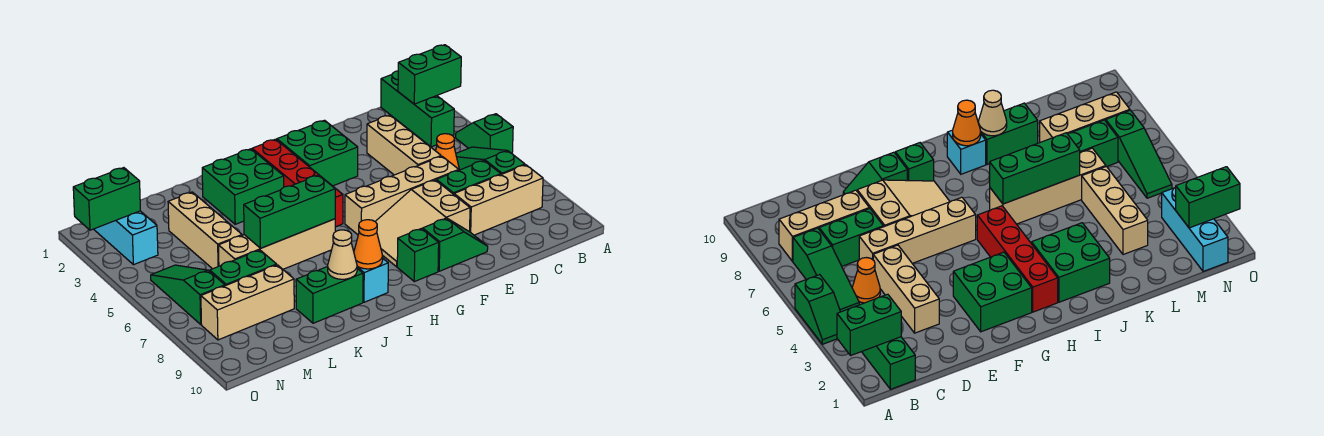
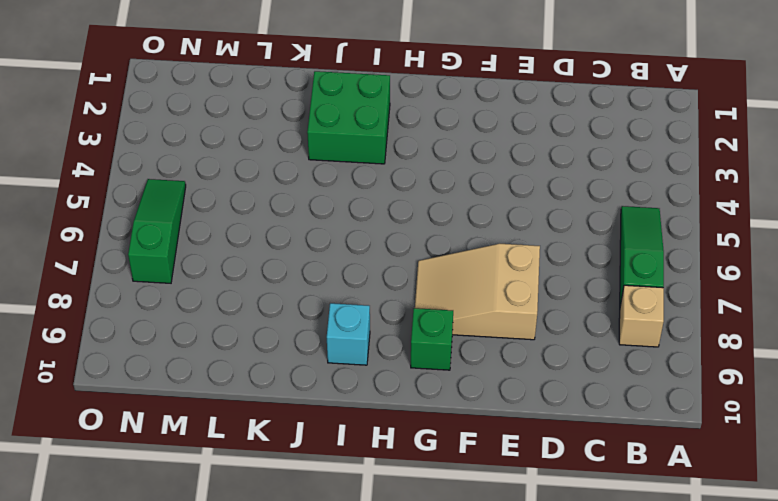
tan 1x1 brick [619,285,664,347] -> tan 1x3 brick [454,165,543,235]
none -> green 1x2 slope [456,114,513,153]
none -> green 1x3 brick [381,71,454,147]
none -> orange 1x1 cone [436,134,459,169]

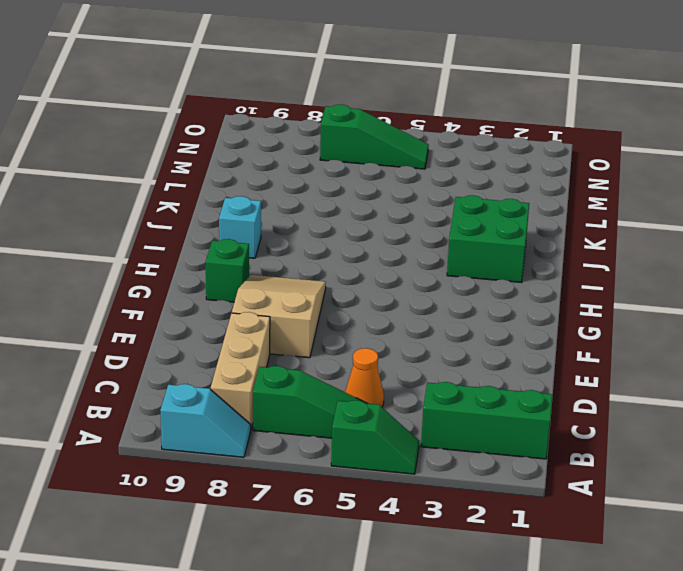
cyan 1x2 slope [160,384,251,457] -> none
none -> green 1x2 brick [436,161,501,194]
none -> tan 1x3 brick [367,115,441,175]
none -> tan 1x4 brick [345,156,459,235]

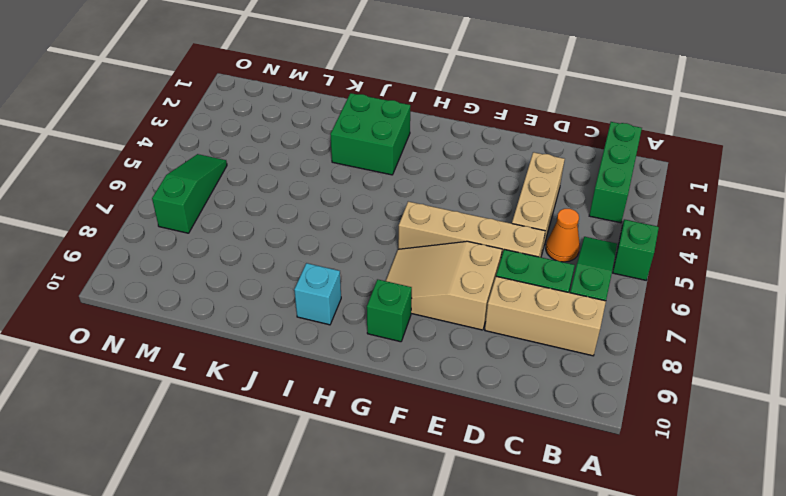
none -> green 1x2 slope [423,218,488,271]
none -> green 2x2 brick [277,120,358,186]
none -> red 1x4 brick [252,139,343,227]

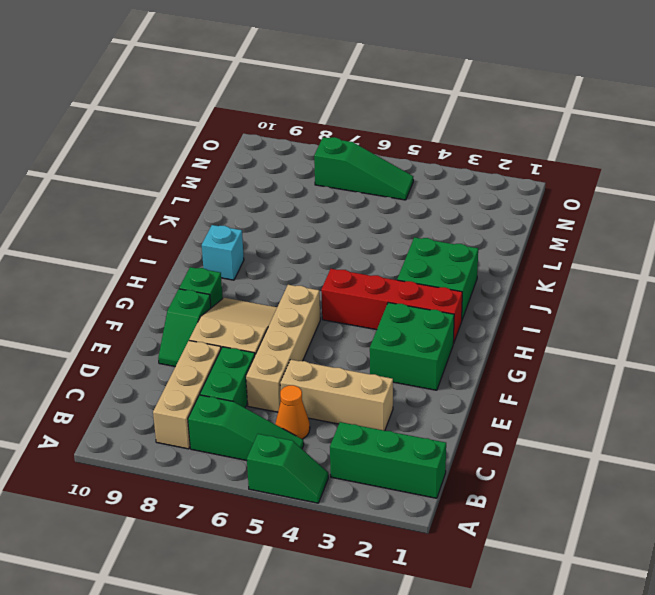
none -> tan 1x4 brick [219,219,335,269]
none -> green 1x2 brick [296,267,363,323]
none -> tan 1x3 brick [168,192,242,269]

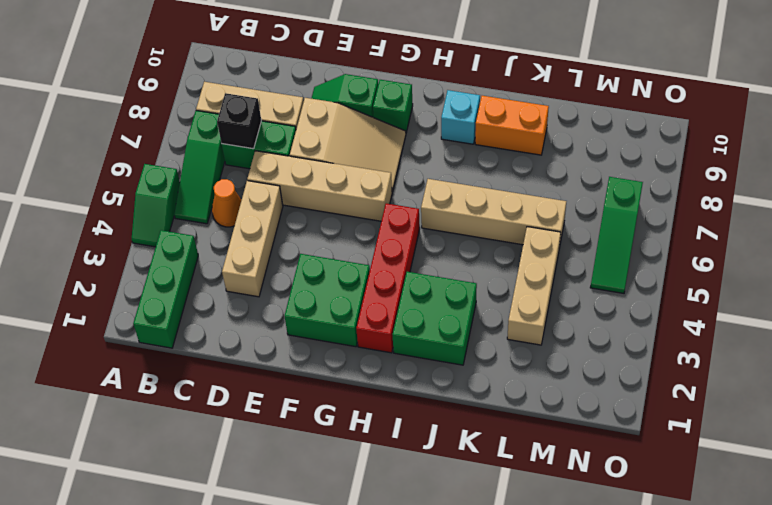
black 1x1 brick [217,93,261,149] -> none
orange 1x2 brick [475,96,549,155] -> green 1x2 brick [296,267,363,323]
none -> green 1x2 brick [210,250,277,286]
none -> tan 1x3 brick [201,265,294,340]
none -> cyan 1x3 brick [94,211,158,265]

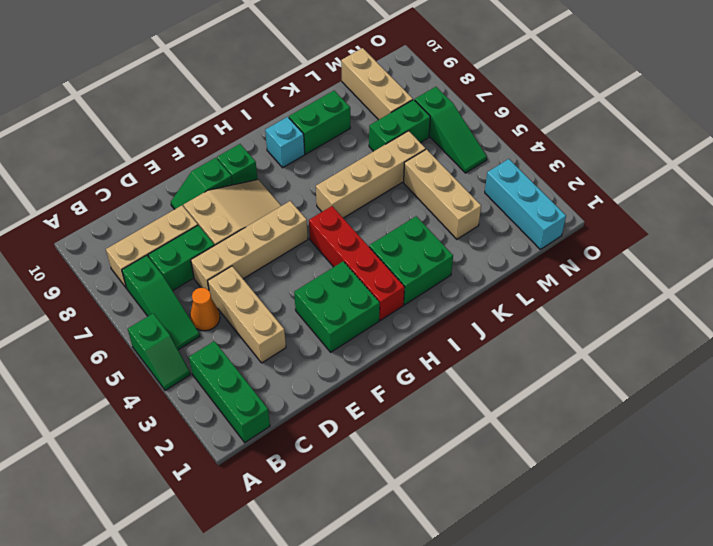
tan 1x3 brick [341,48,413,120] -> tan 1x3 brick turned to [201,265,294,340]
none -> green 1x2 brick [398,45,461,104]
none -> green 1x3 brick [244,175,335,248]
none -> orange 1x1 cone [354,220,383,269]

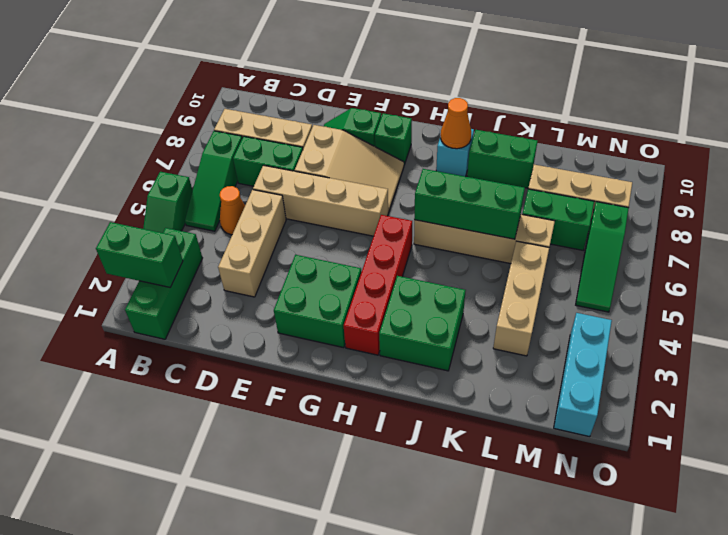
none -> tan 1x1 cone [328,230,357,279]
none -> green 1x2 brick [73,168,140,230]

